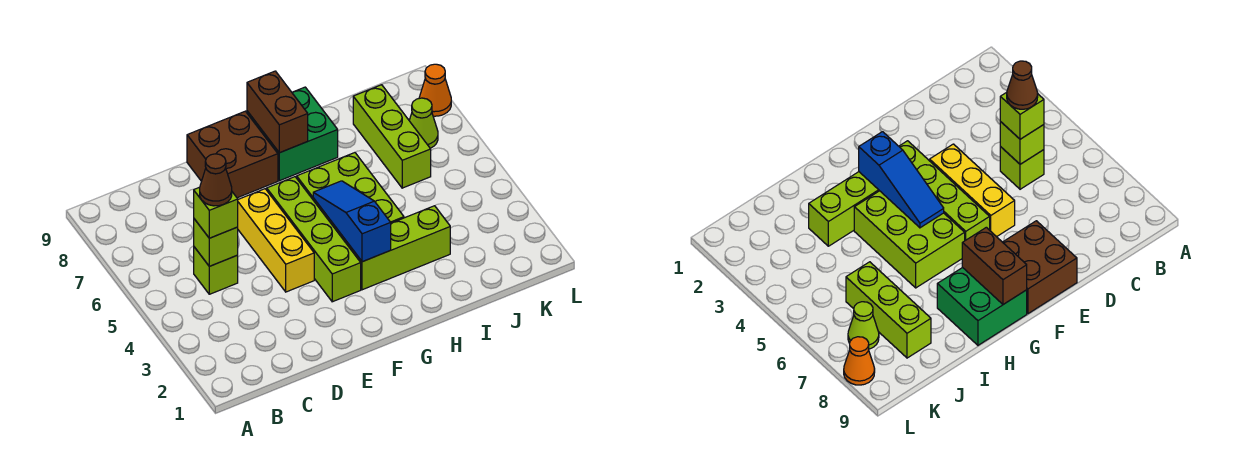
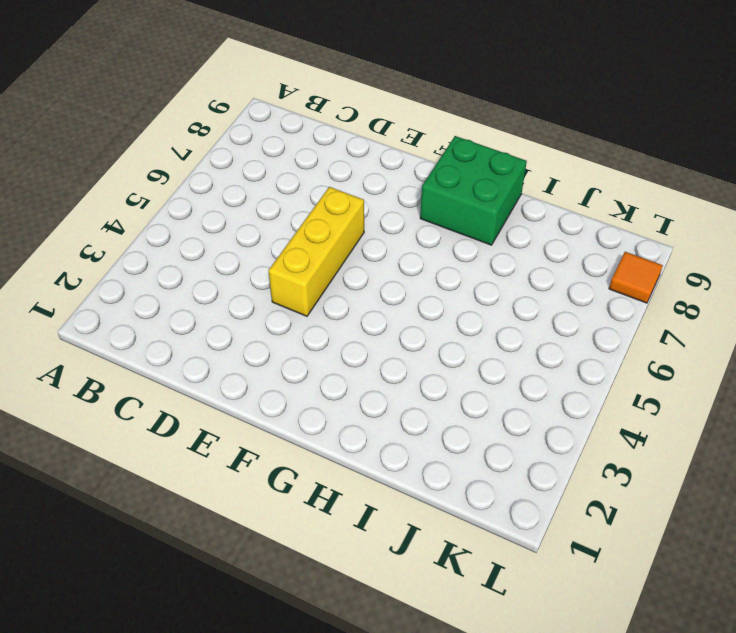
orange 1x1 tile [609,252,663,303] -> orange 1x1 cone [419,64,451,116]
none -> lime 1x1 brick [194,247,238,294]
none -> brown 2x2 brick [187,111,278,198]
none -> lime 1x4 brick [267,177,361,302]

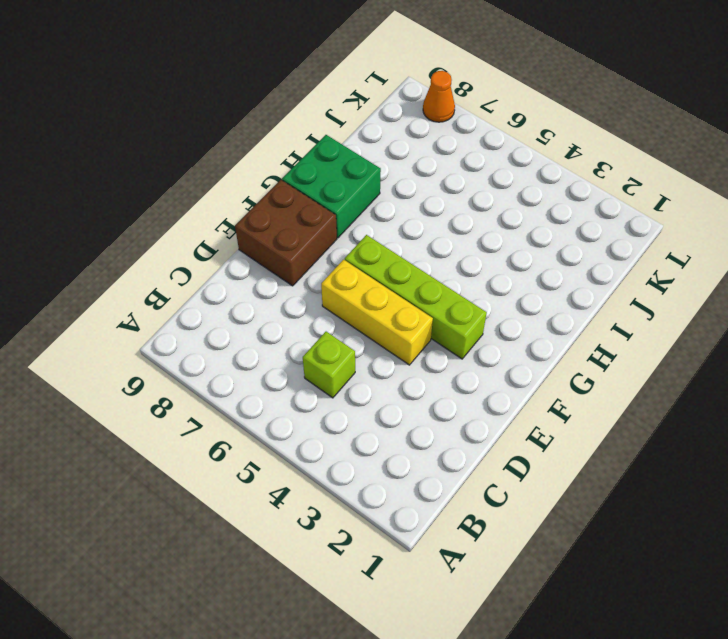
none -> lime 1x3 brick [346,206,450,290]
none -> lime 2x3 brick [297,153,404,243]
none -> lime 1x3 brick [353,85,431,188]

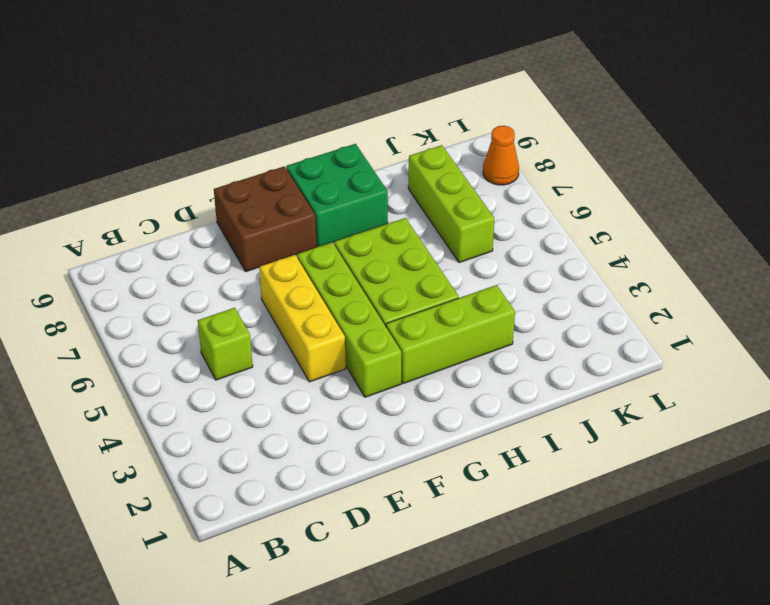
none -> lime 1x1 cone [409,98,438,148]
none -> lime 1x1 brick [194,219,238,266]
none -> blue 1x3 slope [313,181,391,262]

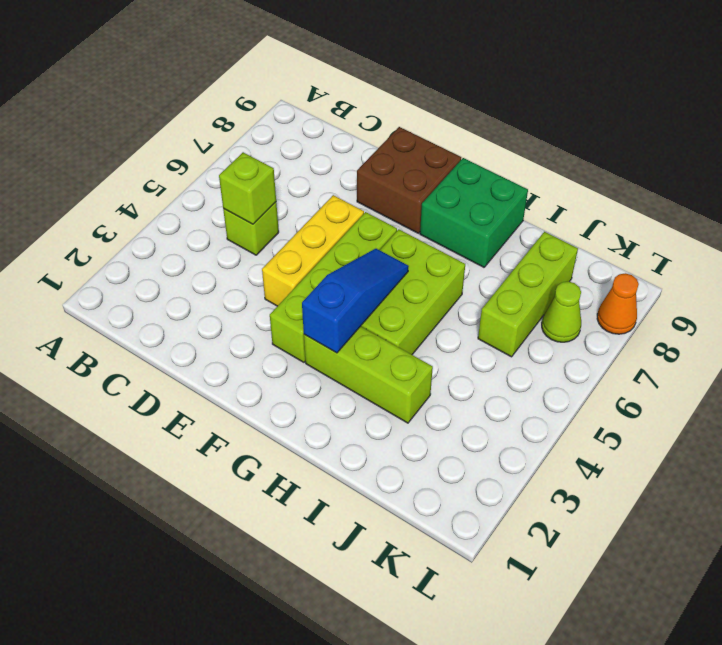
none -> brown 1x2 brick [247,71,308,153]
none -> lime 1x1 brick [194,187,238,238]
none -> brown 1x1 cone [200,154,232,206]

